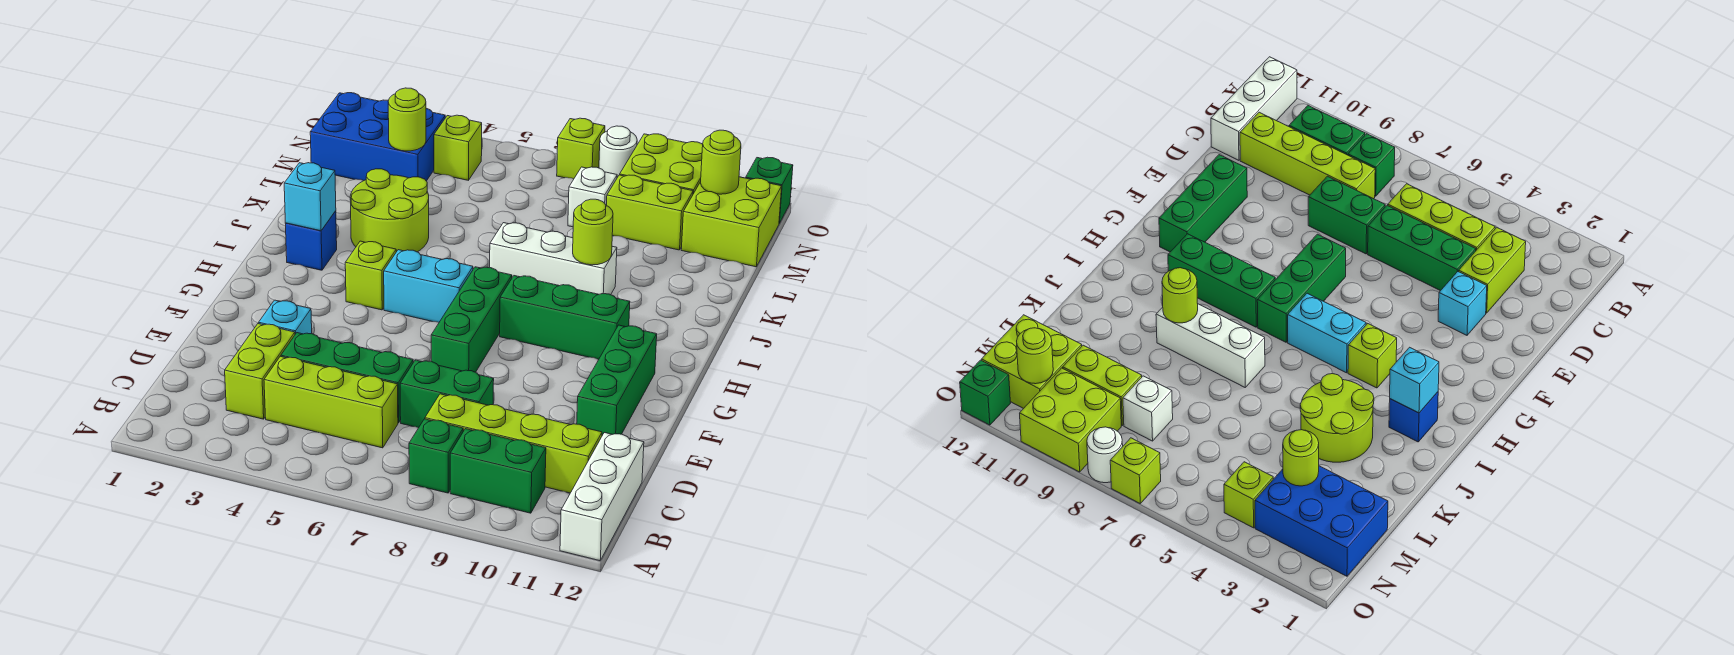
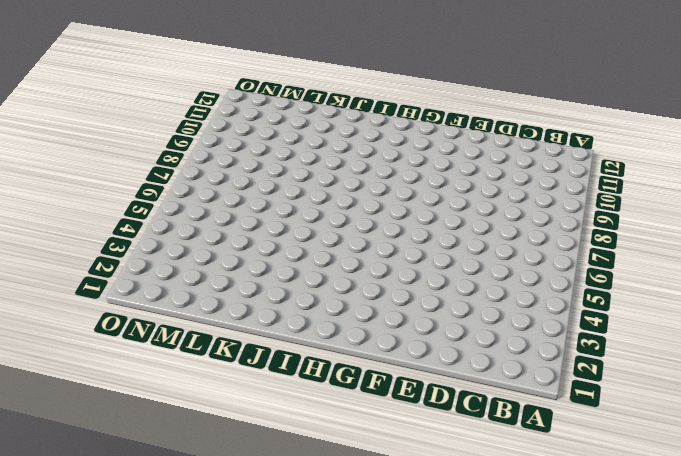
none -> white 1x3 brick [560,433,644,561]
none -> green 1x1 brick [409,419,463,493]
none -> green 1x2 brick [450,429,546,513]
none -> lime 1x2 brick [225,324,295,419]

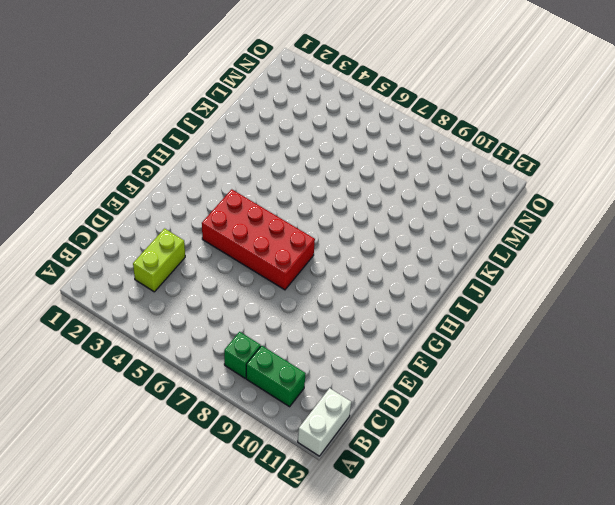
white 1x2 brick [298,388,351,456] -> white 1x3 brick [560,433,644,561]
red 2x4 brick [202,189,315,290] -> green 1x3 brick [431,267,512,372]
none -> lime 1x3 brick [264,356,398,448]
none -> lime 1x4 brick [425,394,602,493]
none -> green 1x3 brick [281,333,413,423]
none -> green 1x2 brick [400,360,494,428]

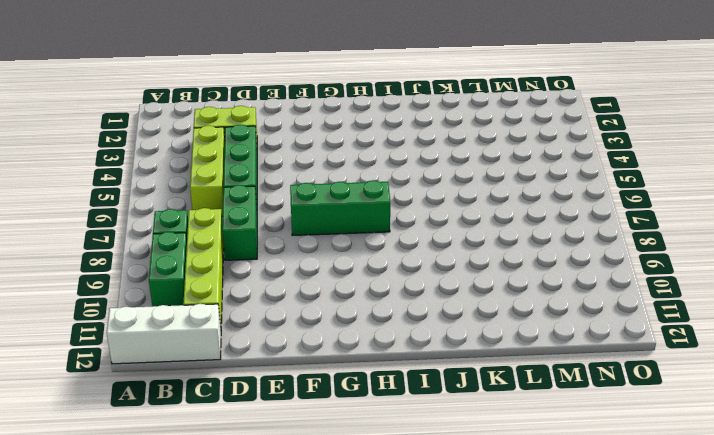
none -> cyan 1x1 brick [259,300,312,334]
none -> green 1x3 brick [577,325,657,435]
none -> lime 1x1 brick [345,241,396,310]
none -> cyan 1x2 brick [384,250,473,322]

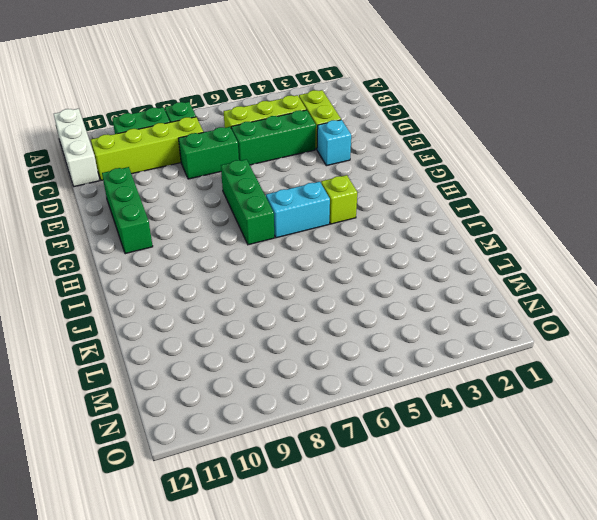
none -> green 1x3 brick [500,276,630,359]
none -> blue 1x1 brick [285,211,337,270]
none -> lime 2x2 round brick [350,169,429,252]
none -> white 1x3 brick [490,223,617,295]

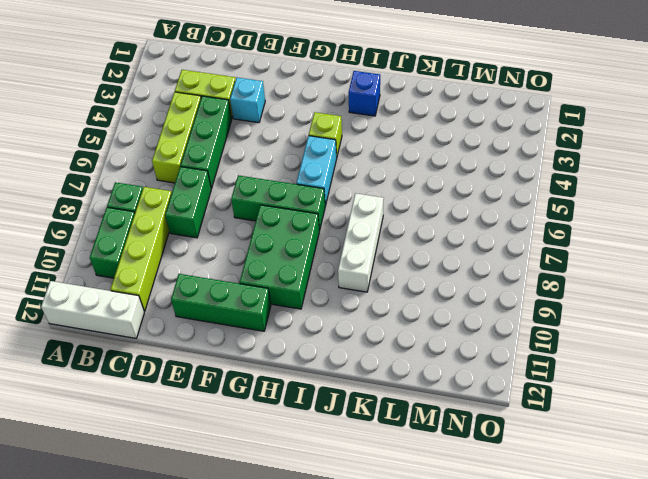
green 2x3 brick [240,205,319,309] -> green 1x3 brick [500,276,630,359]
none -> lime 2x2 round brick [350,169,429,252]
none -> blue 2x3 brick [310,93,445,181]
none -> white 1x1 brick [568,167,617,227]
none -> lime 1x2 brick [607,175,693,250]

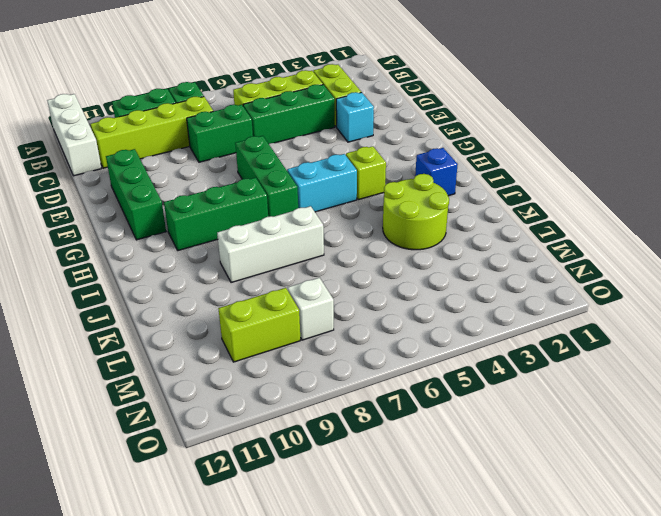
none -> blue 2x3 brick [310,93,445,181]
none -> lime 2x2 brick [681,177,782,267]
none -> lime 1x1 brick [434,115,482,180]
none -> lime 2x2 brick [620,134,703,194]

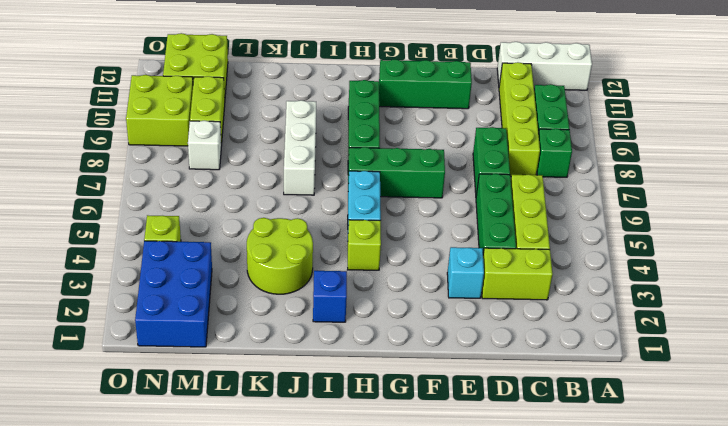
none -> lime 1x1 brick [557,118,605,179]
none -> white 1x1 round brick [599,126,637,178]
none -> green 1x1 brick [746,157,793,223]
none -> cyan 1x1 brick [284,163,336,231]

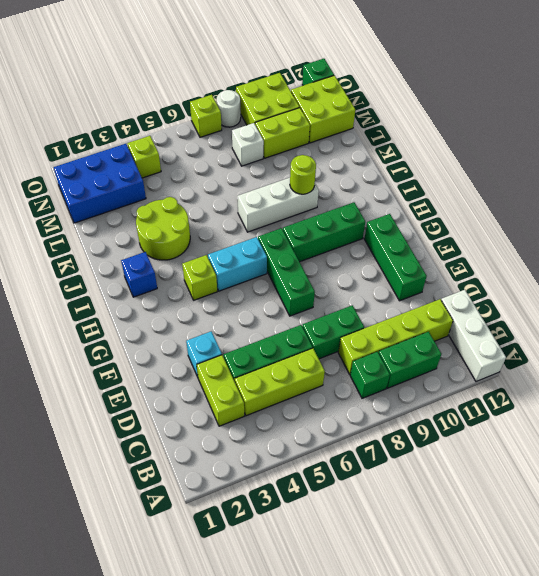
none -> cyan 1x1 brick [284,163,336,231]
none -> lime 1x1 round brick [388,88,426,151]
none -> lime 1x1 round brick [701,130,741,194]

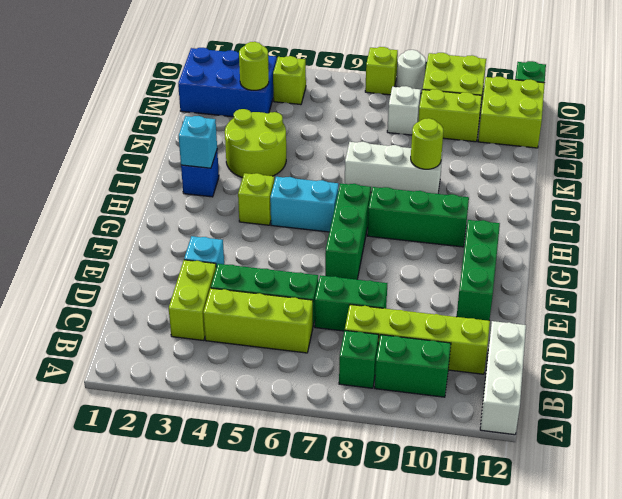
none -> lime 1x1 round brick [701,130,741,194]

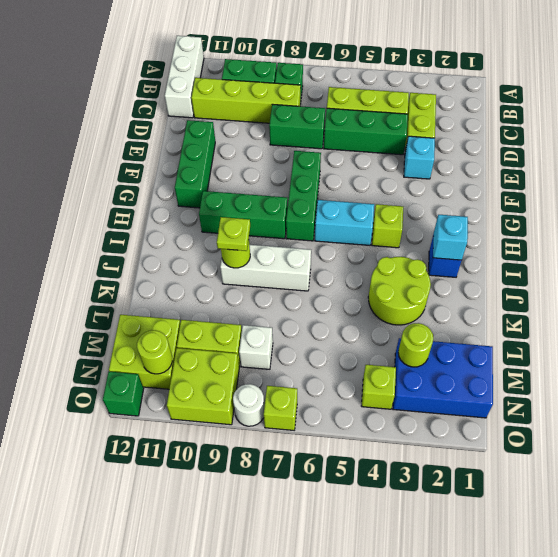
lime 1x1 plate [217,217,250,251] -> none

